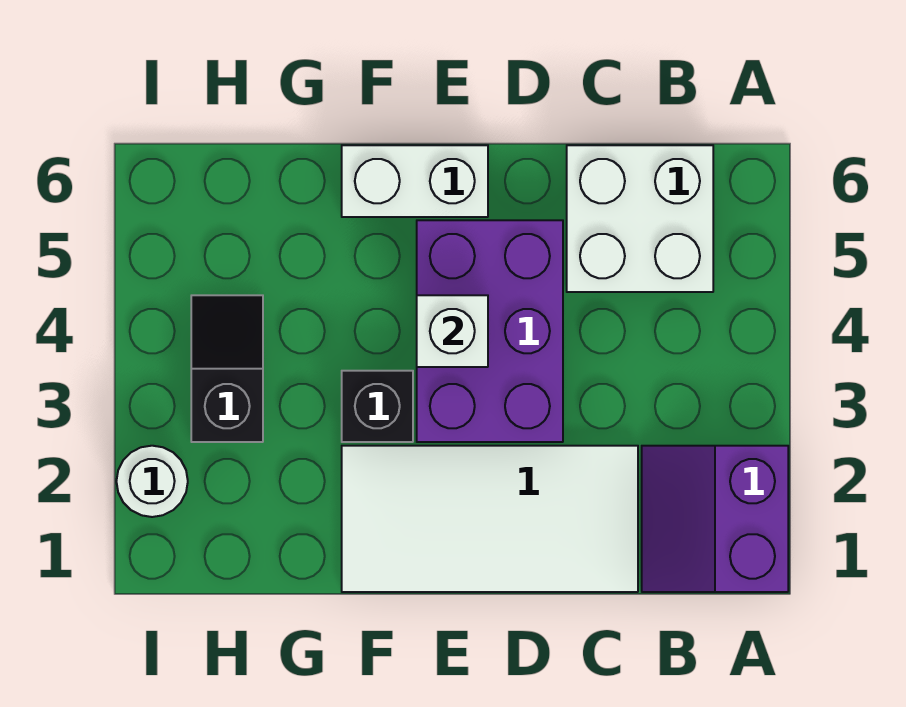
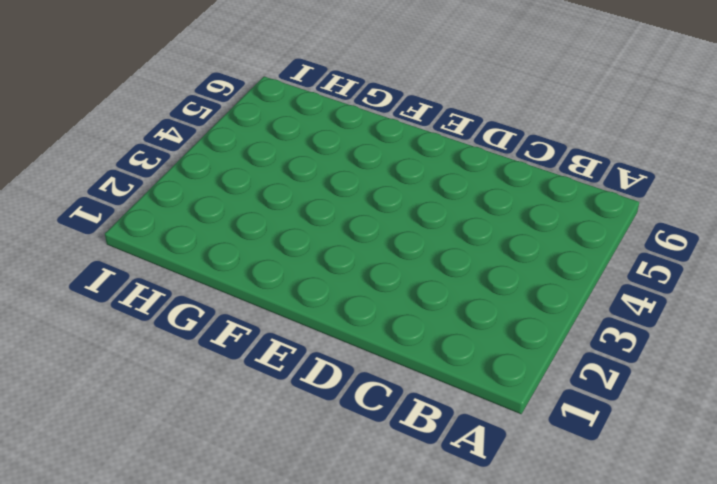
none -> purple 2x2 slope [642,446,788,592]
none -> white 2x2 brick [567,145,713,292]

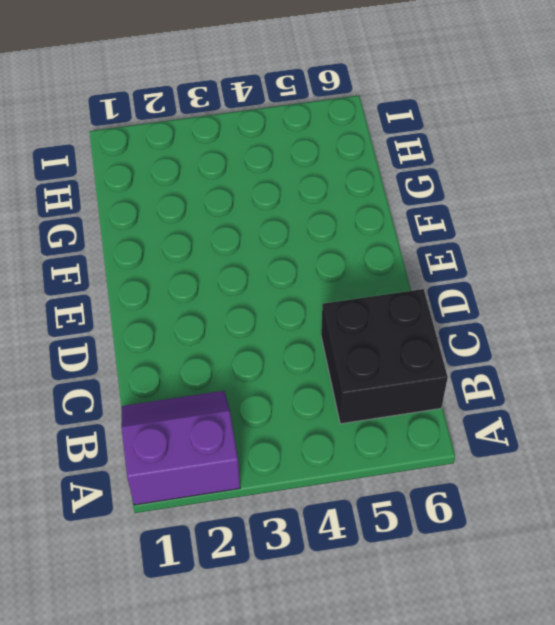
black 2x2 brick [321,289,448,424] -> white 2x2 brick [567,145,713,292]
none -> white 2x4 tile [342,446,638,592]
none -> purple 2x3 brick [417,220,563,442]

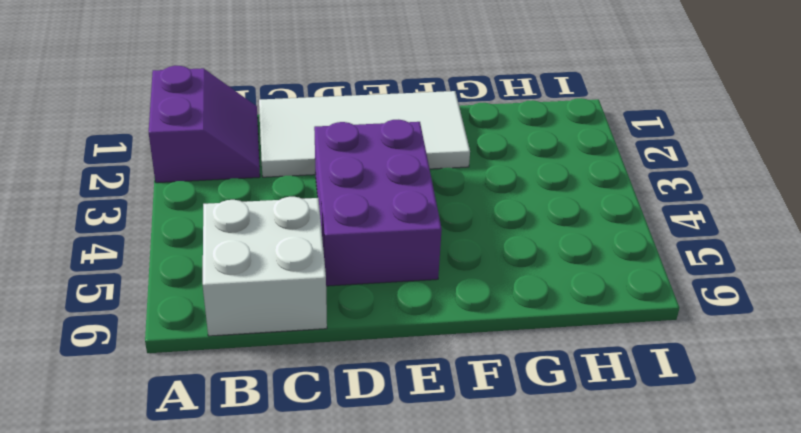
none -> white 1x2 brick [342,145,488,217]
none -> black 1x1 brick [342,371,413,442]

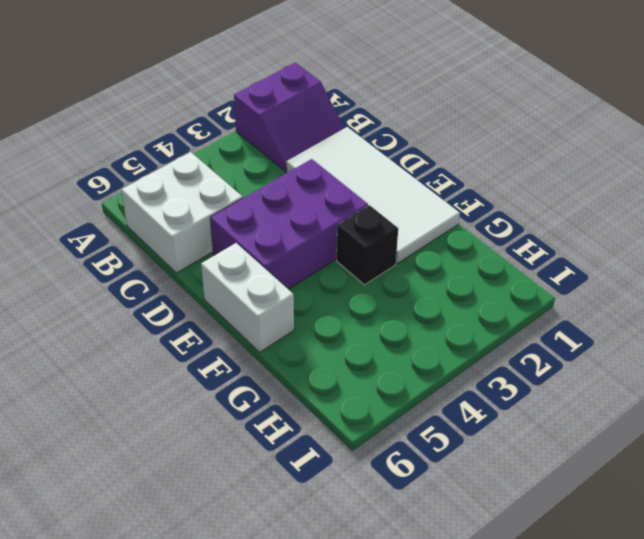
none -> black 1x2 slope [191,295,263,442]
none -> white 1x1 round brick [116,446,188,517]

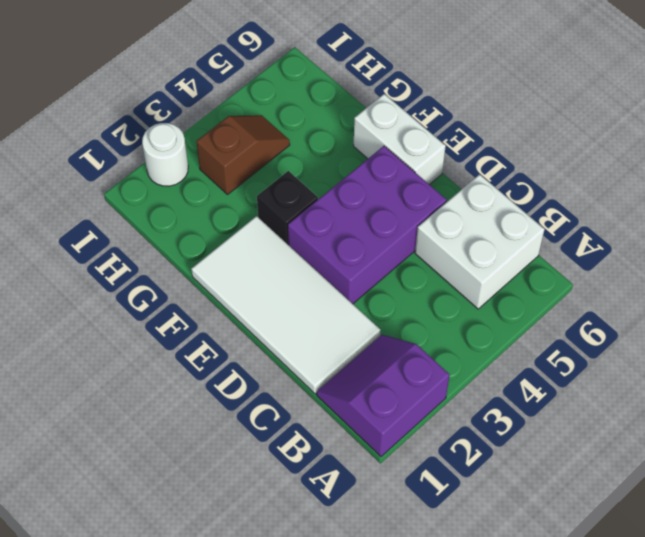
brown 1x2 slope [196,115,290,194] -> black 1x2 slope [191,295,263,442]
none -> white 1x1 brick [417,295,488,367]

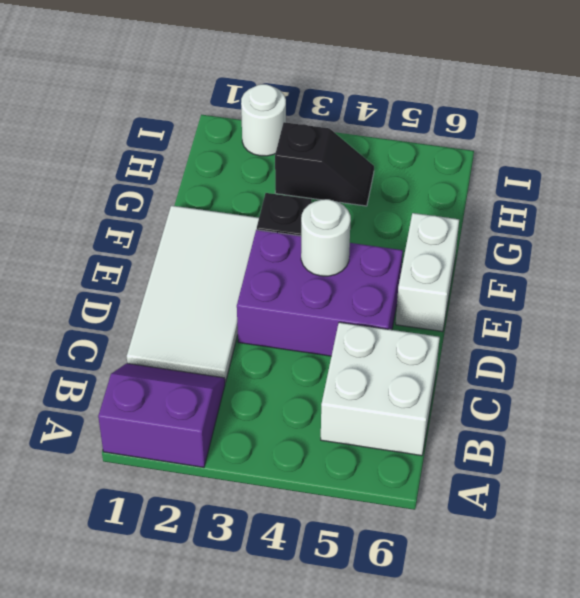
white 1x1 round brick [301,199,351,276] -> white 1x1 brick [417,295,488,367]

